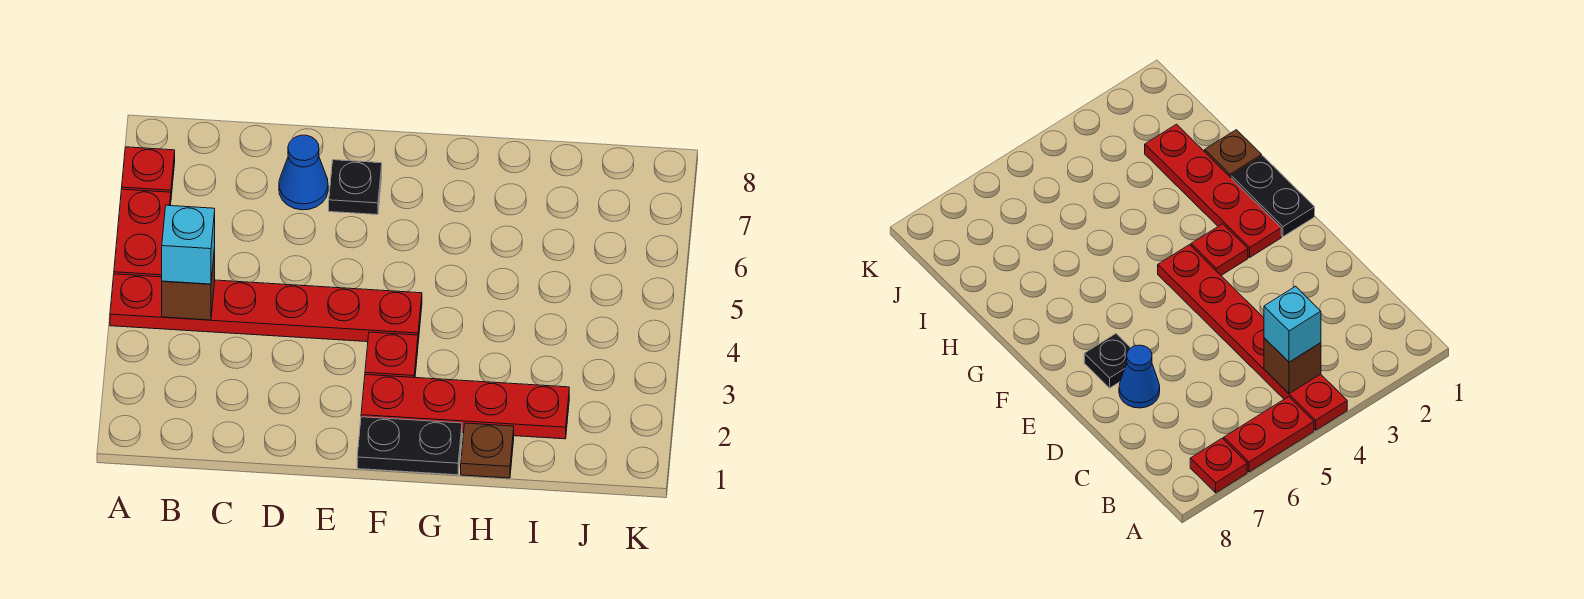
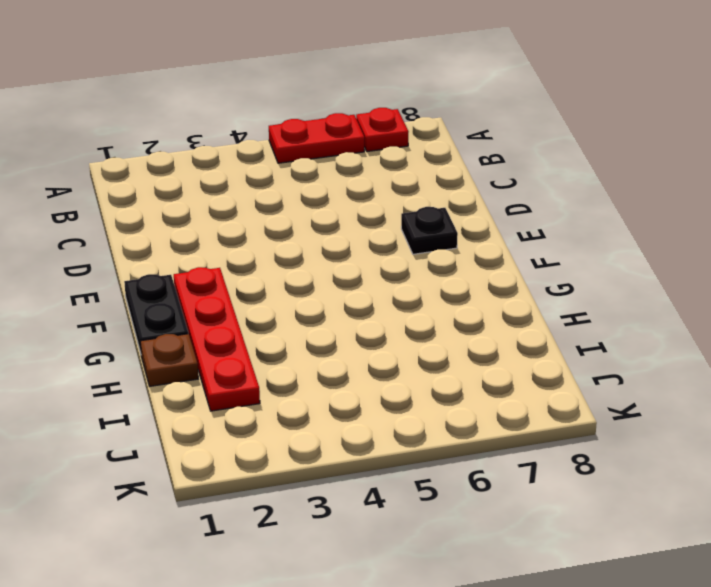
none -> red 1x6 plate [110,274,422,342]
none -> blue 1x1 cone [279,135,328,210]

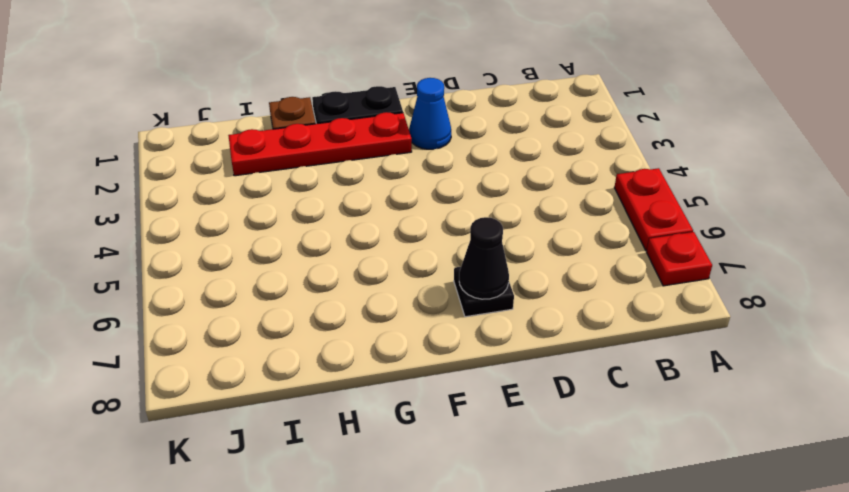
blue 1x1 cone [409,78,451,149] -> blue 1x1 cone moved to [279,135,328,210]
black 1x1 cone [459,217,509,299] -> none
none -> red 1x6 plate [110,274,422,342]
none -> red 1x1 plate [365,332,418,378]

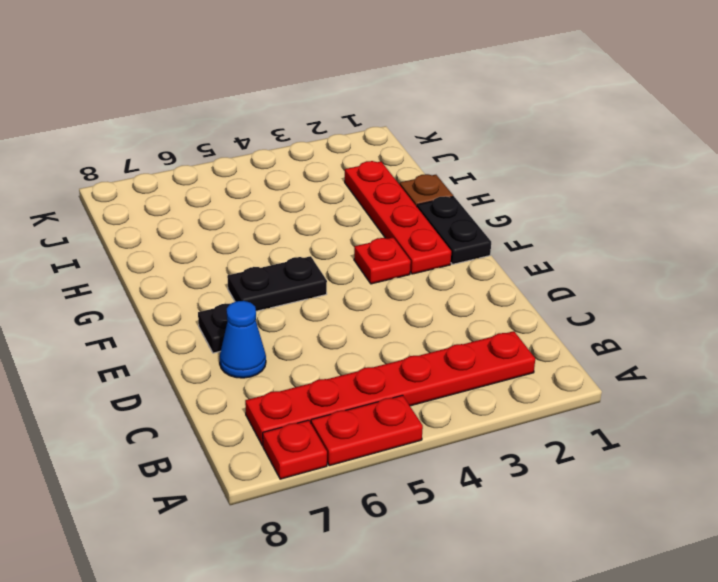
red 1x6 plate [245,331,535,445] -> red 1x6 plate turned to [110,274,422,342]
black 1x2 plate [227,256,327,311] -> none
none -> brown 1x1 brick [162,248,215,320]
none -> cyan 1x1 brick [162,205,215,284]

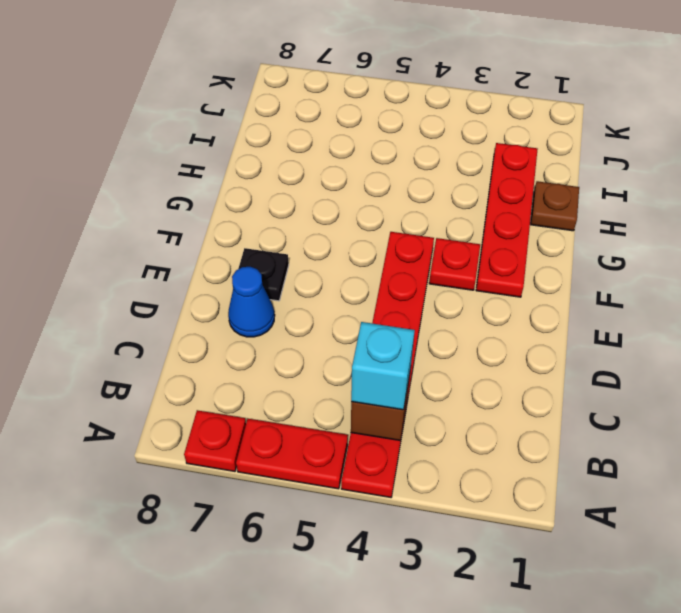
none -> black 1x2 plate [357,417,462,475]

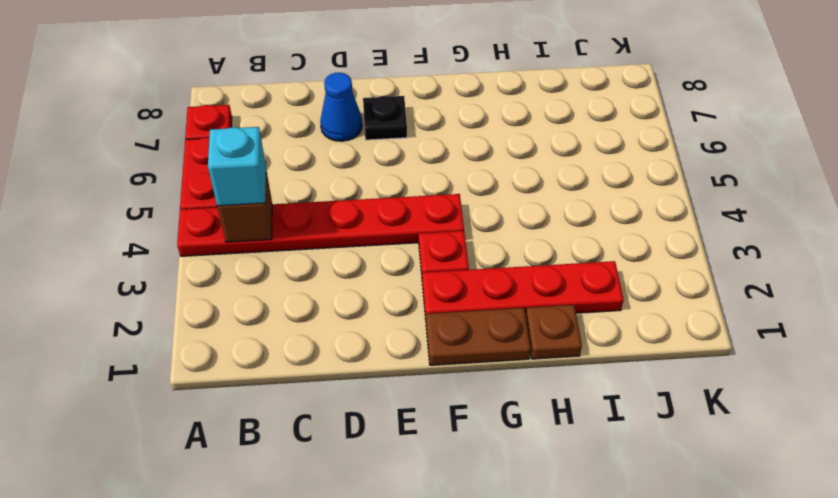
brown 1x2 plate [426,308,531,365] -> black 1x2 plate [357,417,462,475]

